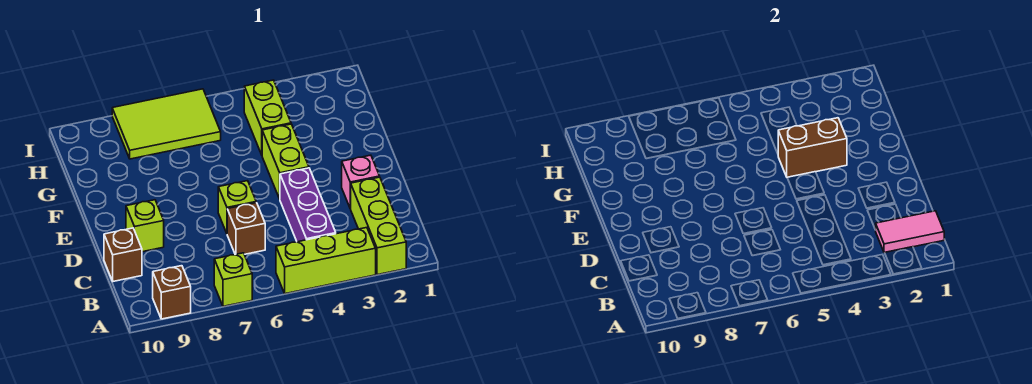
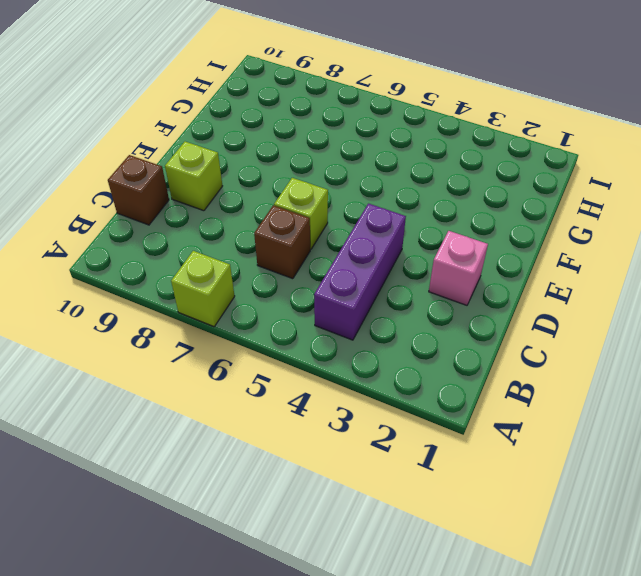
none -> lime 1x3 brick [351,177,406,275]
none -> lime 1x3 brick [276,228,376,294]
none -> brown 1x1 brick [153,266,191,319]

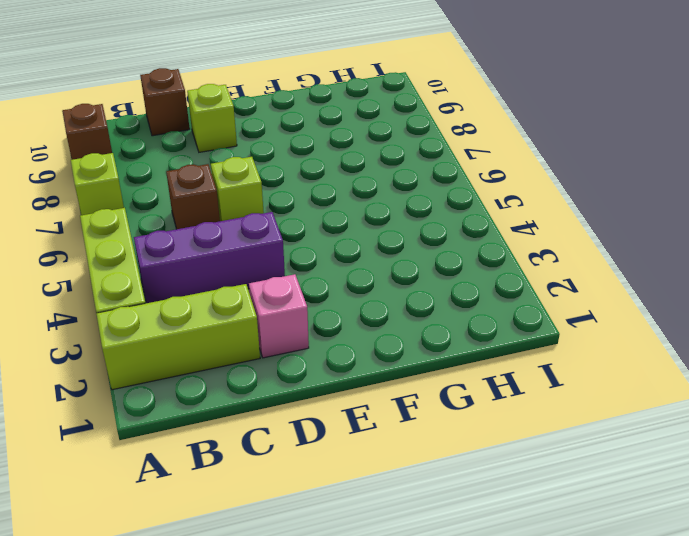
none -> lime 1x2 brick [262,124,309,199]
none -> lime 1x2 brick [244,80,291,155]
none -> lime 2x3 tile [112,89,221,159]

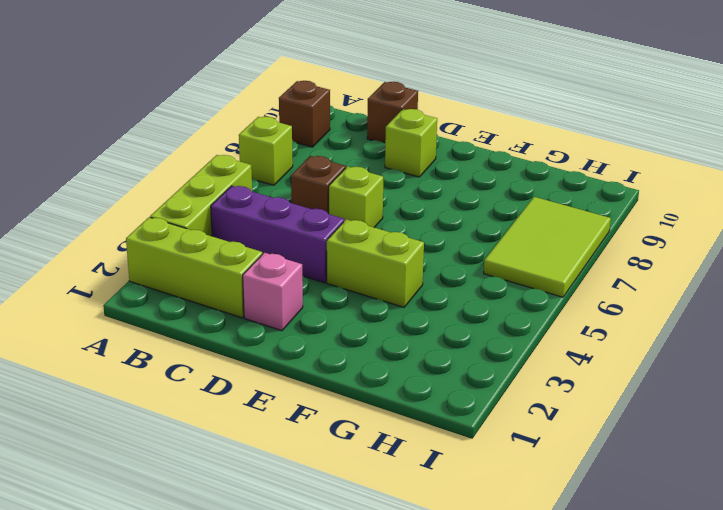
none -> lime 1x2 brick [244,80,291,155]
none -> pink 1x2 tile [876,211,944,253]
none -> brown 1x2 brick [778,118,847,177]

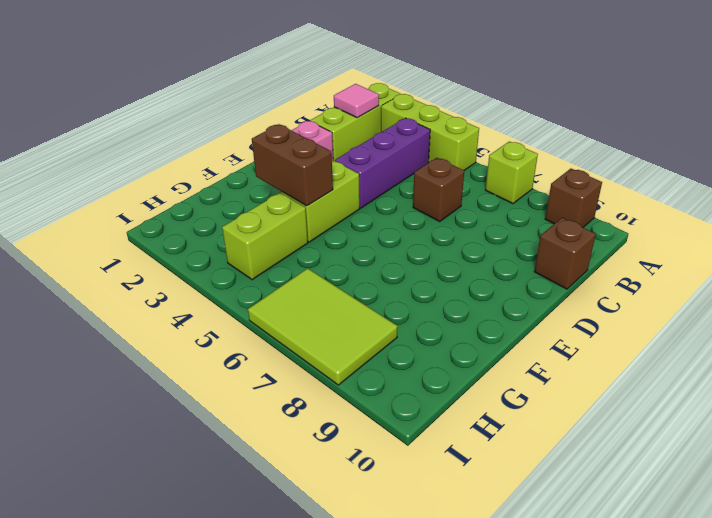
pink 1x1 tile [334,84,379,118] -> pink 1x2 tile [876,211,944,253]
none -> lime 1x1 brick [218,181,256,233]
none -> lime 1x1 brick [126,200,164,252]

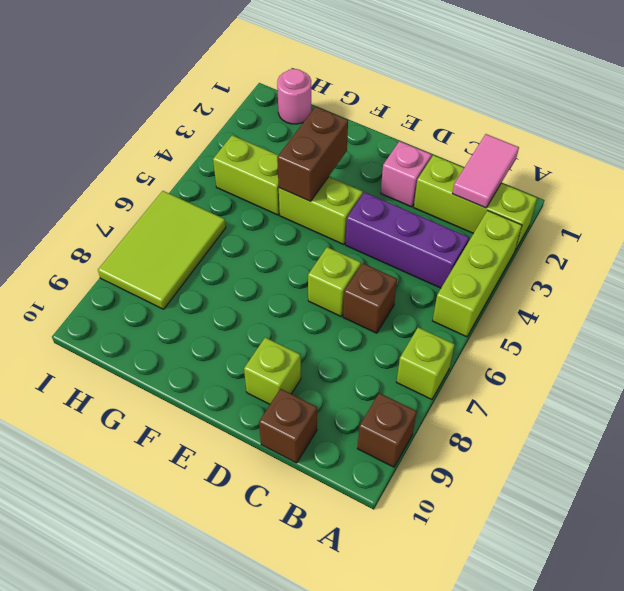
pink 1x1 round brick [277,69,311,124] -> none

